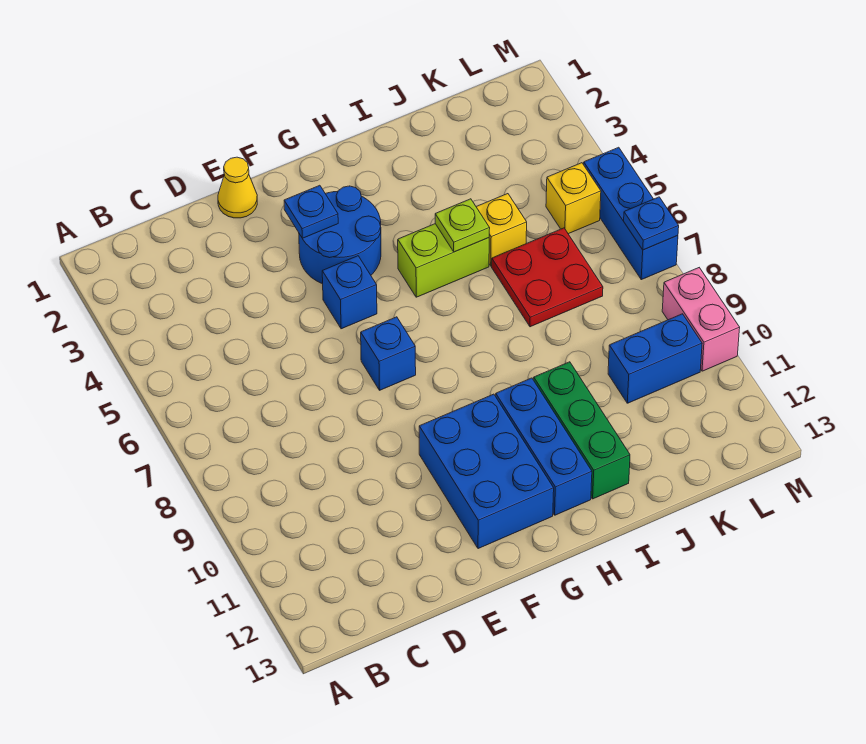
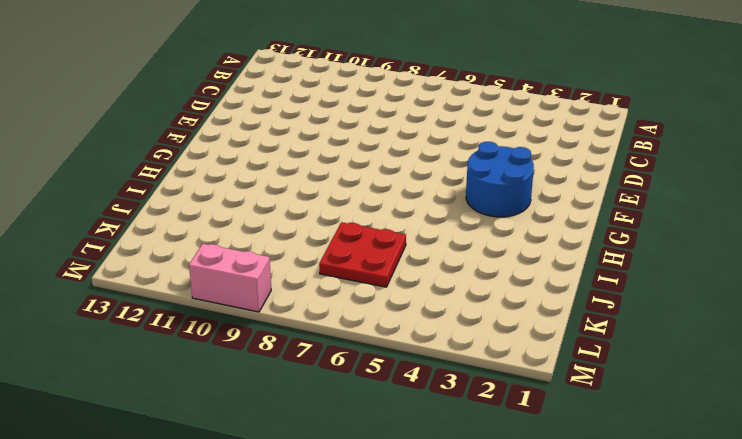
none -> yellow 1x1 cone [218,157,257,218]
none -> blue 1x1 brick [322,256,377,329]
none -> blue 1x1 brick [361,317,416,390]

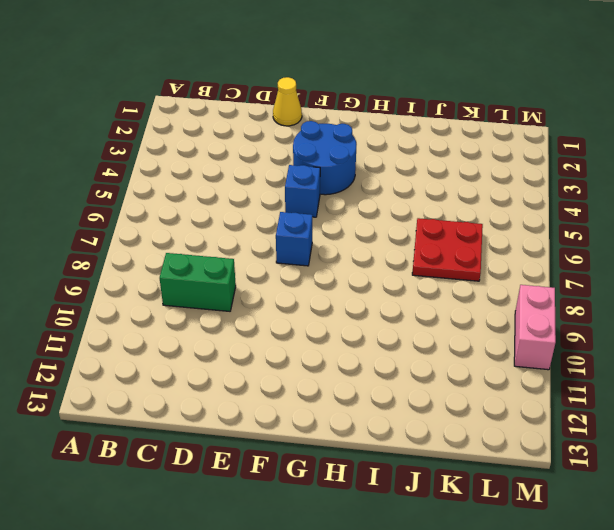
green 1x2 brick [160,253,236,311] -> none
none -> blue 2x3 brick [419,394,554,549]
none -> lime 1x2 brick [398,224,489,297]
none -> blue 1x3 brick [496,378,592,515]

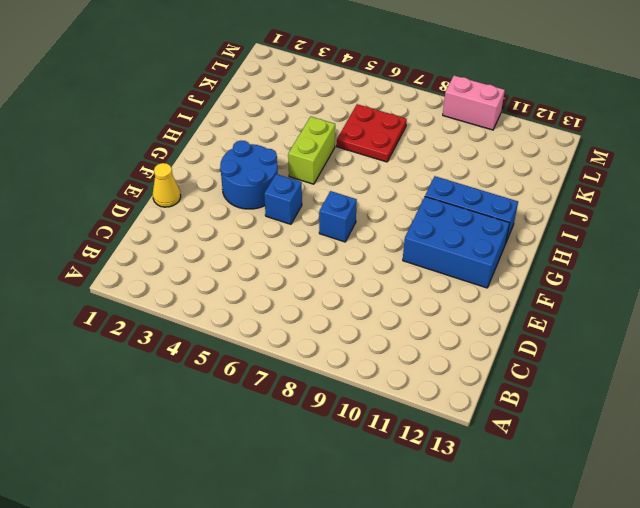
none -> green 1x3 brick [534,362,630,499]
none -> yellow 1x1 brick [476,194,527,266]
none -> blue 1x2 brick [608,314,702,403]

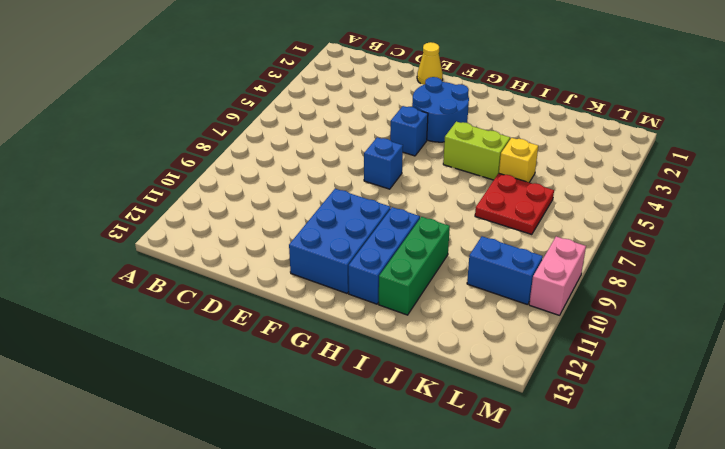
none -> yellow 1x1 brick [546,163,601,234]
none -> blue 1x3 brick [584,147,678,280]
none -> blue 1x1 plate [284,185,338,238]

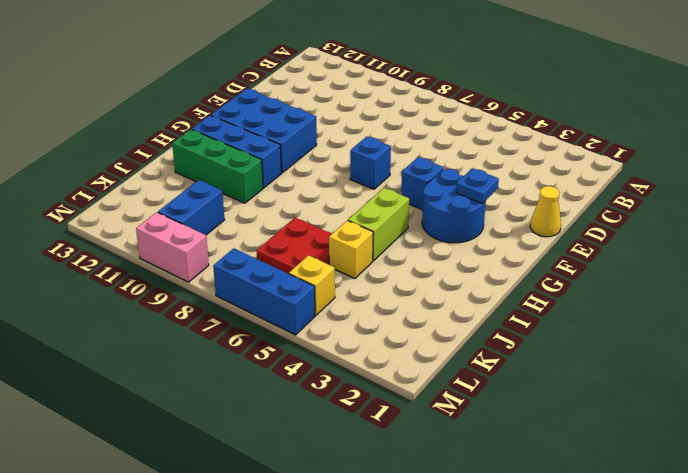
none -> lime 1x1 plate [435,199,490,252]
none -> blue 1x1 plate [624,197,679,250]

